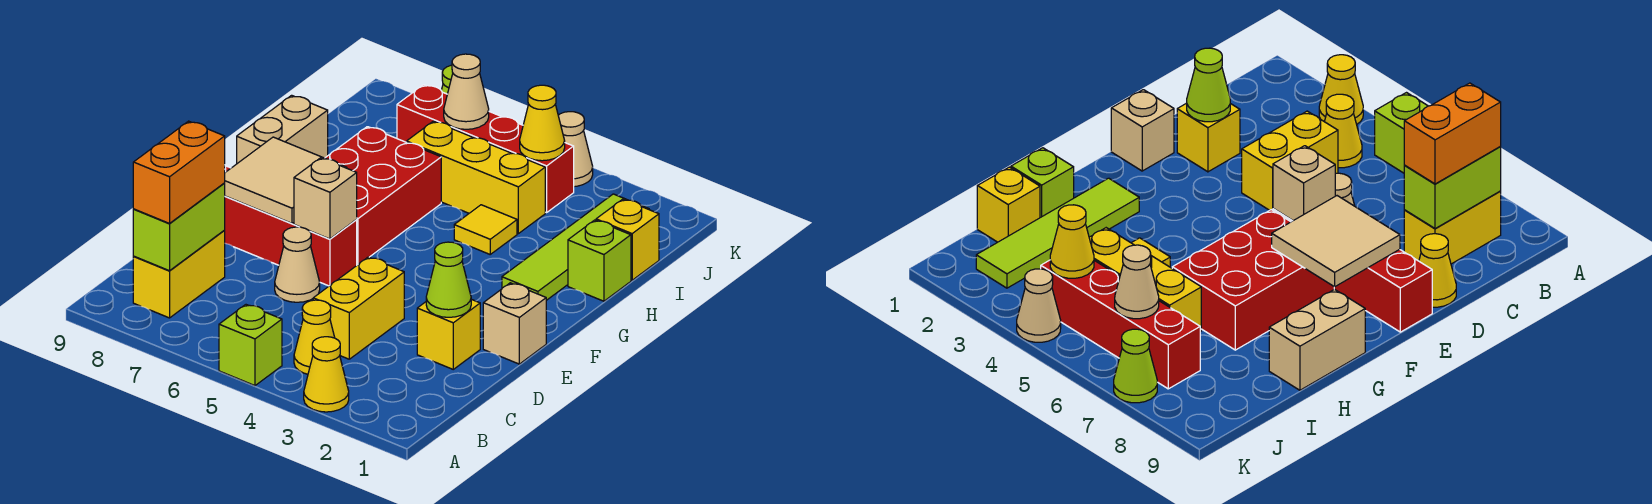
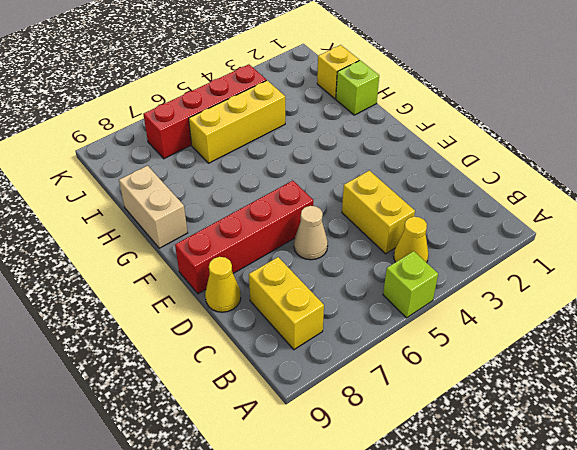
none -> yellow 1x1 cone [304,337,349,412]
none -> yellow 1x1 brick [417,299,480,369]
none -> tan 1x1 brick [483,283,546,364]

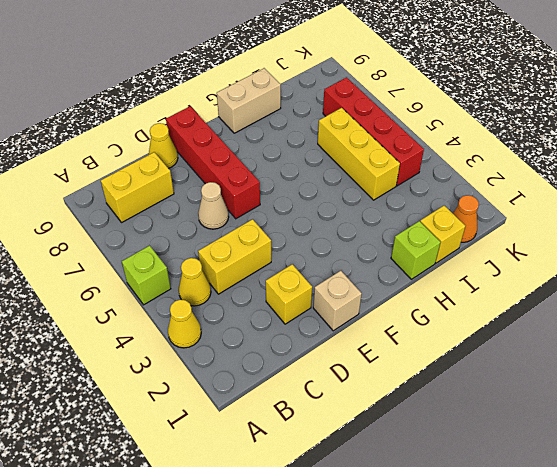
orange 1x1 cone [453,195,479,242] -> none
none -> red 2x3 brick [325,127,441,265]
none -> lime 1x4 tile [502,194,649,300]
none -> yellow 1x1 tile [454,205,517,254]

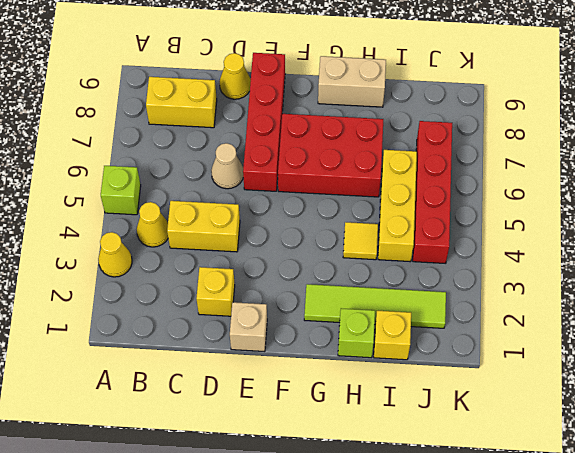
none -> tan 1x1 cone [558,112,593,187]
none -> lime 1x1 cone [1114,329,1157,403]
none -> lime 1x2 brick [133,184,225,271]

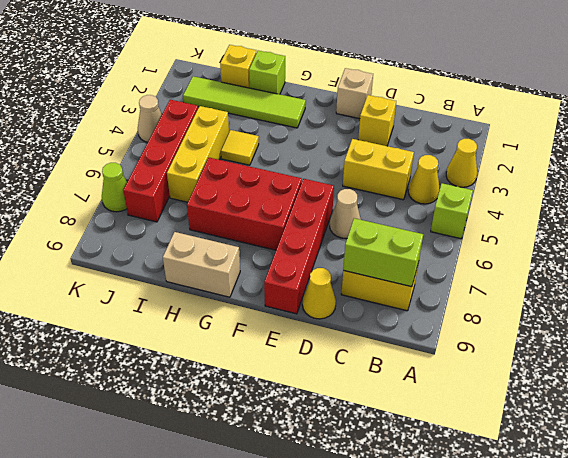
none -> lime 1x1 cone [426,242,471,317]
none -> tan 1x1 brick [294,158,357,239]
none -> tan 2x2 tile [224,137,347,223]

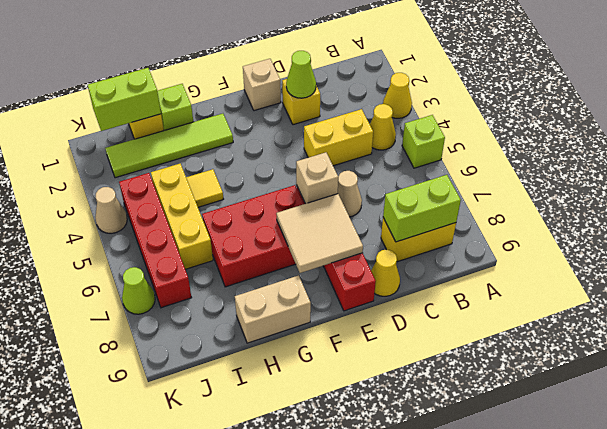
lime 1x2 brick [88,68,161,131] -> none
none -> yellow 1x1 cone [520,85,565,161]
none -> tan 1x1 cone [444,54,489,129]
none -> orange 1x2 brick [133,121,225,223]

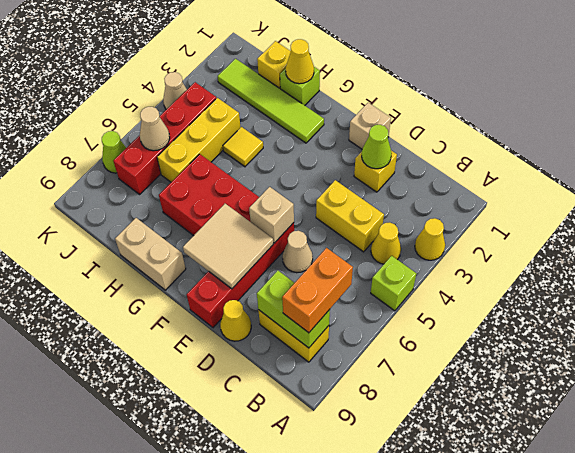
orange 1x2 brick [282,248,353,333] -> orange 1x2 brick turned to [133,121,225,223]
yellow 1x1 cone [286,39,314,84] -> yellow 1x1 cone moved to [520,85,565,161]

